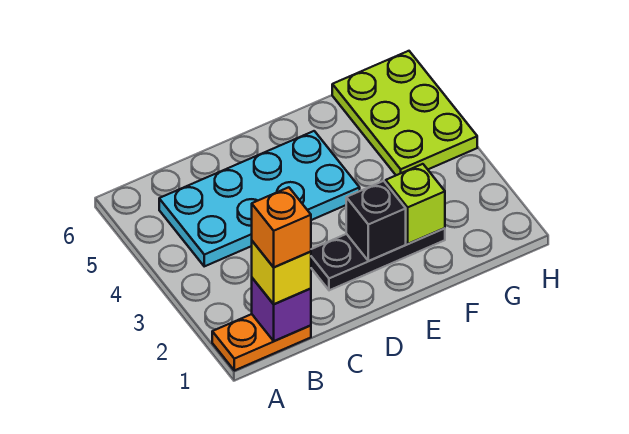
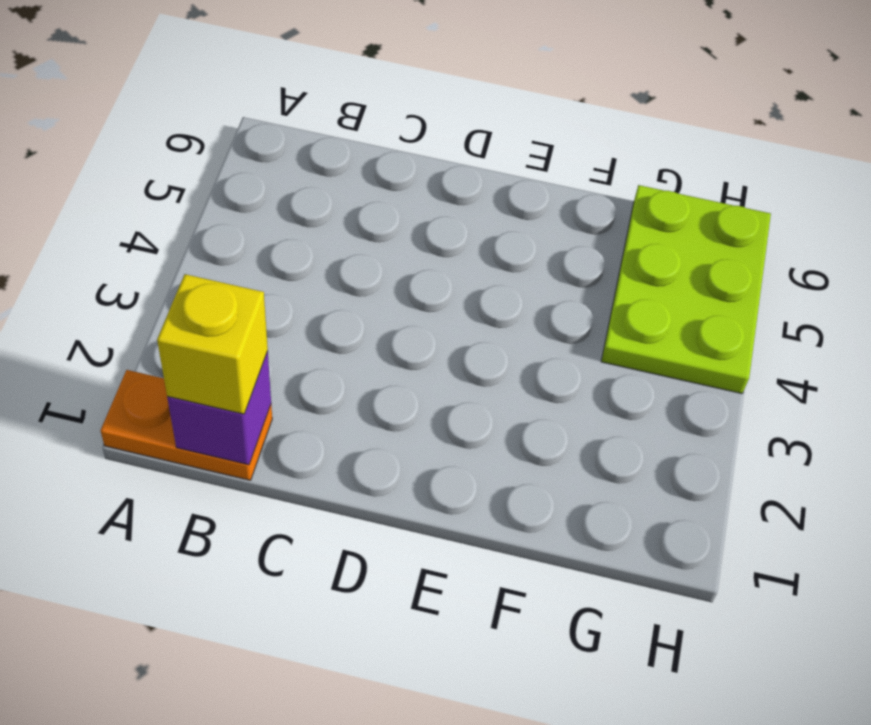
none -> cyan 2x4 plate [159,131,360,266]
none -> black 1x3 plate [311,228,445,290]

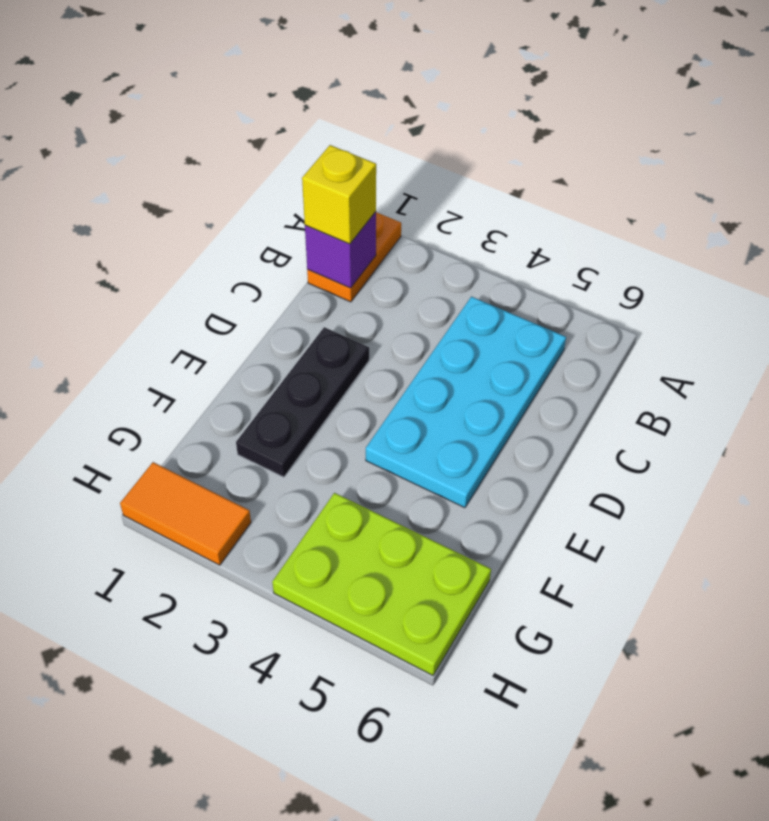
orange 1x2 tile [120,462,251,565] -> none
none -> black 1x1 brick [346,181,406,261]
none -> lime 1x1 brick [386,164,445,244]

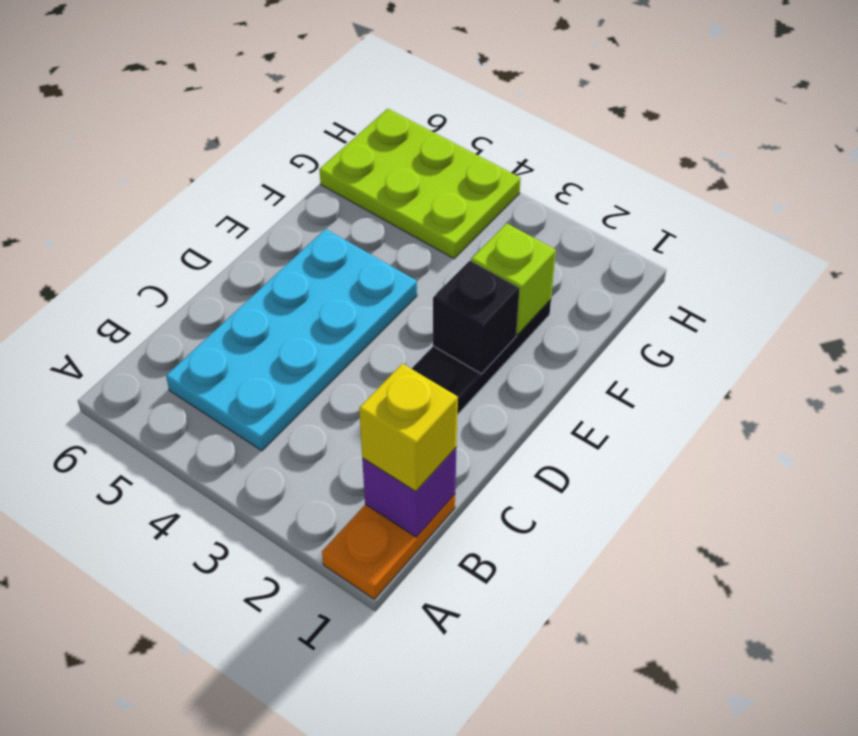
none -> orange 1x1 brick [252,187,311,267]

